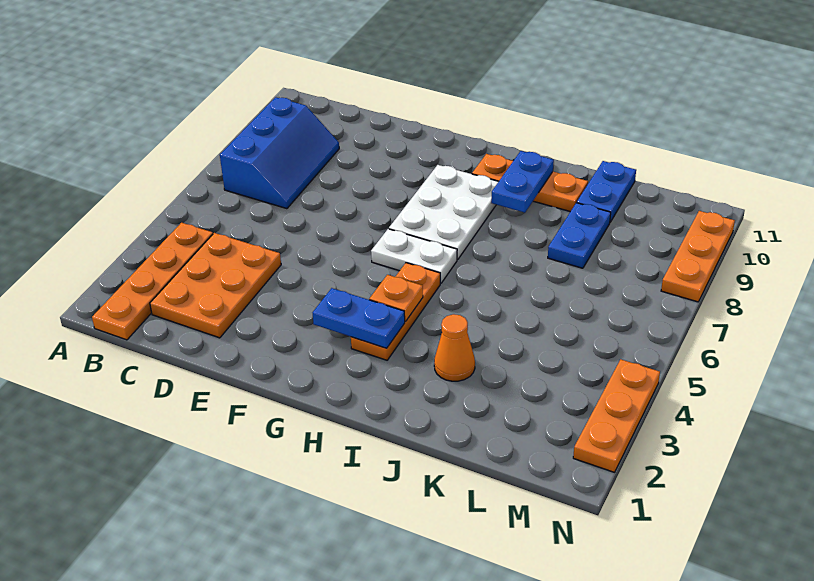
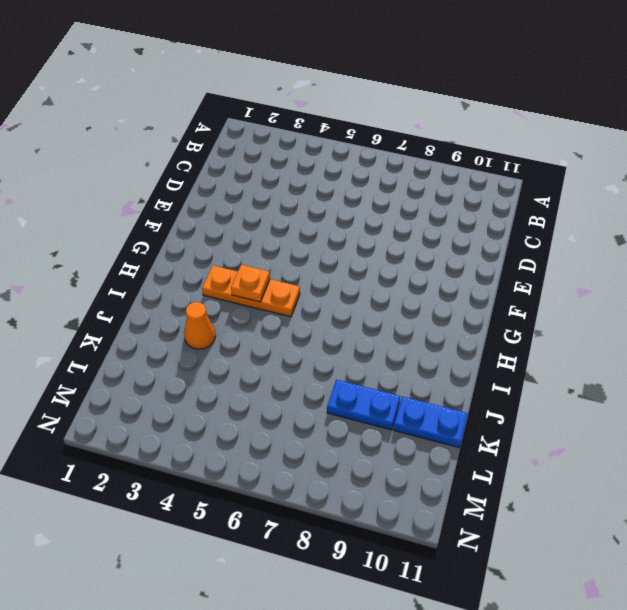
none -> orange 1x4 plate [92,223,213,340]
none -> blue 2x3 slope [220,97,339,209]
none -> orange 2x3 plate [150,233,281,338]

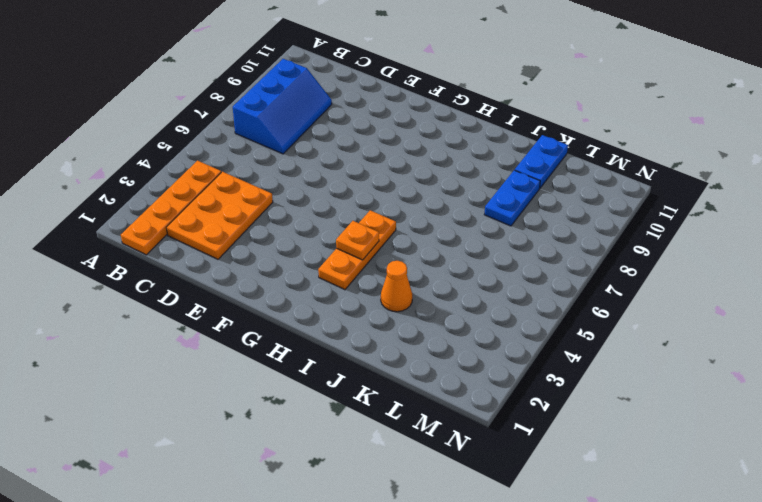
none -> white 1x2 plate [371,229,457,283]
none -> white 2x3 plate [389,165,499,260]
none -> orange 1x3 plate [472,154,588,212]

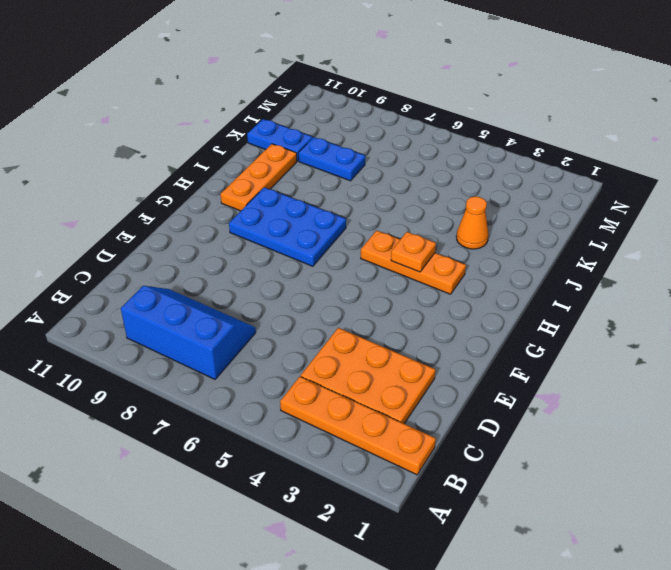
blue 2x3 plate [229,187,346,266] -> white 2x3 plate [389,165,499,260]
none -> white 1x2 plate [371,229,457,283]
none -> orange 1x3 plate [573,359,660,472]
none -> orange 1x3 plate [661,211,735,302]

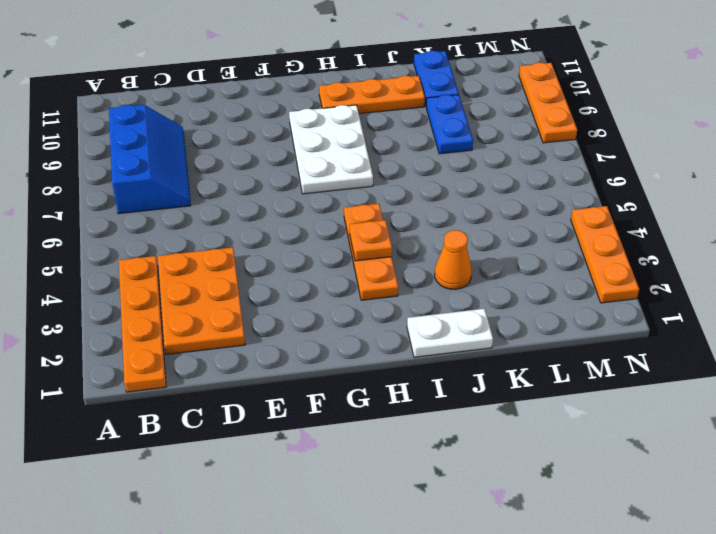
white 1x2 plate [407,309,493,357] -> white 1x2 plate moved to [371,229,457,283]
none -> blue 1x2 plate [313,288,405,348]
none -> blue 1x2 plate [491,151,554,213]

